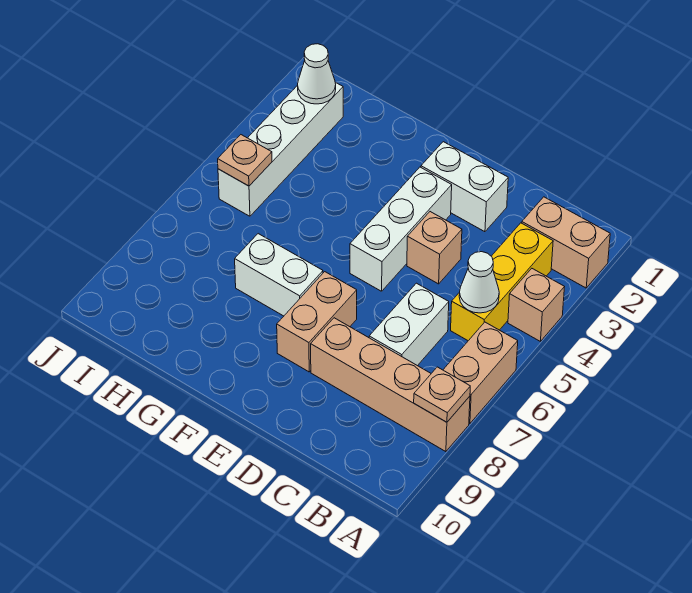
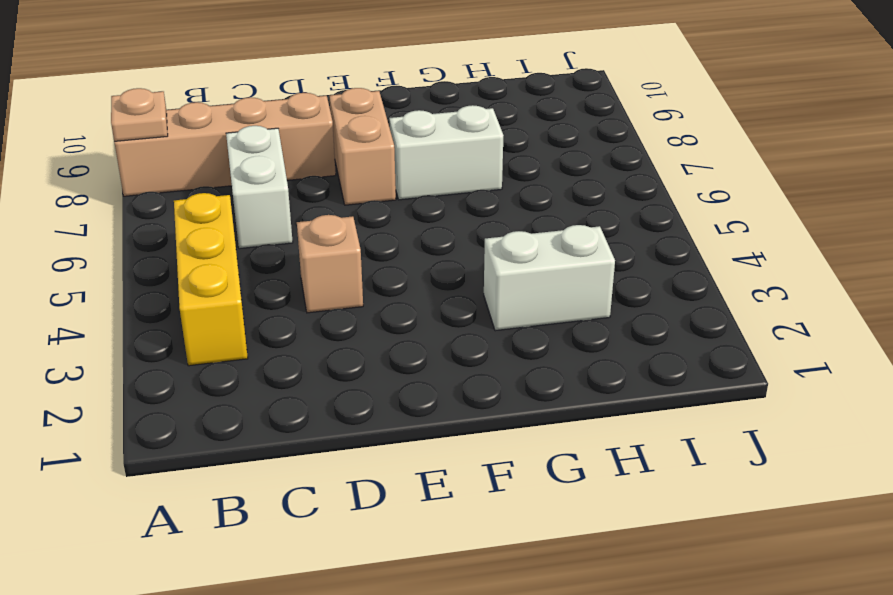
white 1x2 brick [484,225,615,331] -> white 1x2 brick moved to [421,142,508,232]
none -> tan 1x2 brick [522,197,610,288]
none -> tan 1x1 brick [508,269,564,341]
none -> tan 1x2 brick [443,322,518,424]

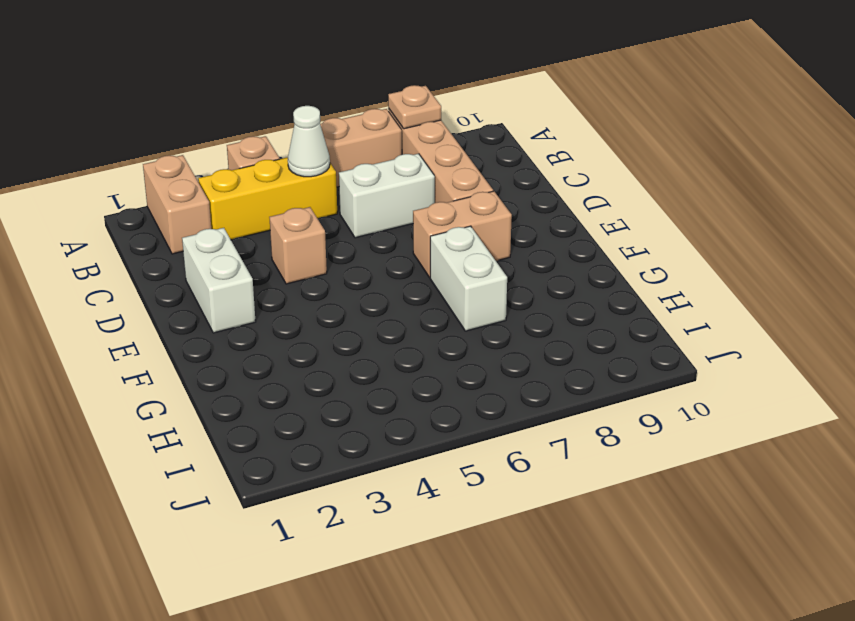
none -> white 1x3 brick [350,167,452,291]
none -> white 1x4 brick [218,82,343,216]
none -> white 1x1 cone [298,44,336,104]

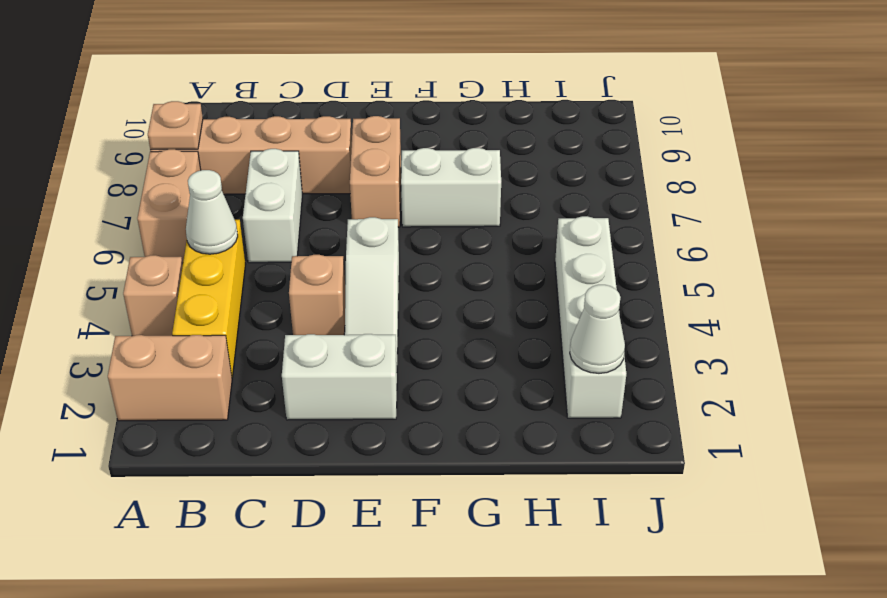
white 1x3 slope [345,217,399,362] -> white 1x3 brick [350,167,452,291]
none -> tan 1x1 plate [218,135,272,186]

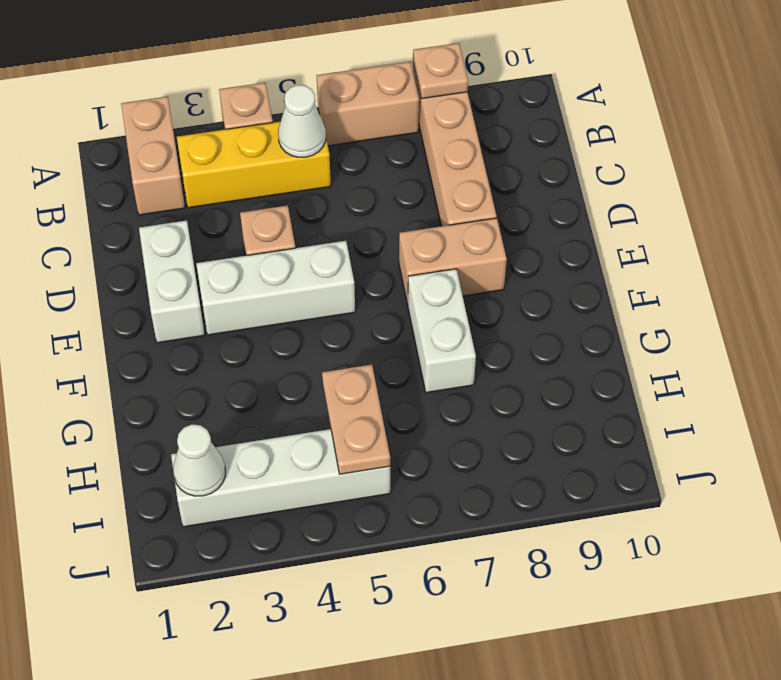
tan 1x2 plate [322,365,390,474] -> tan 1x1 plate [218,135,272,186]
none -> white 1x2 brick [369,283,449,366]

